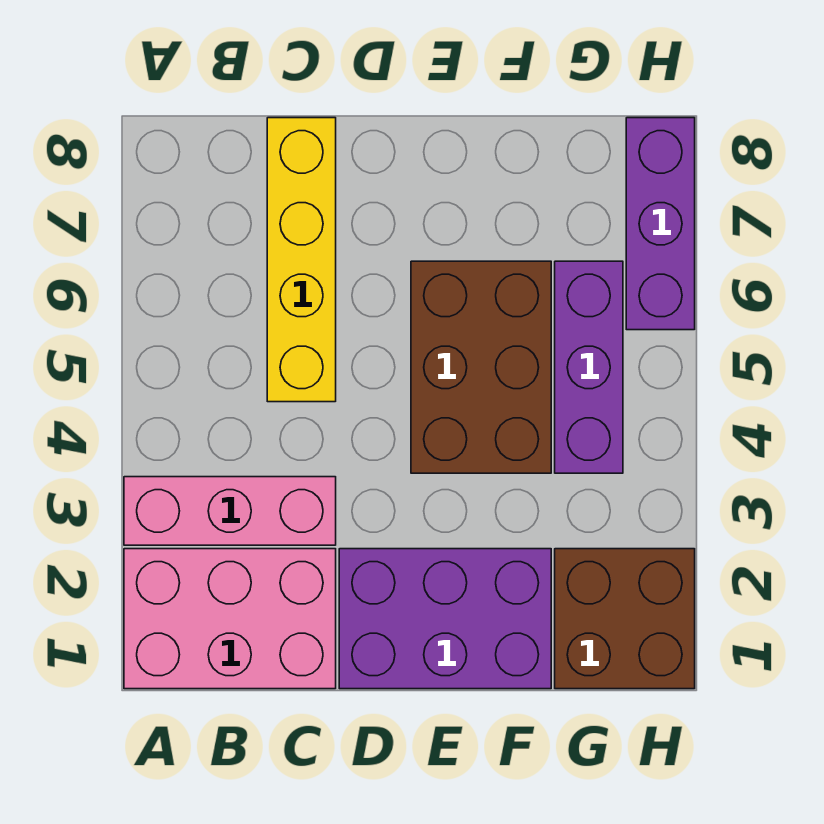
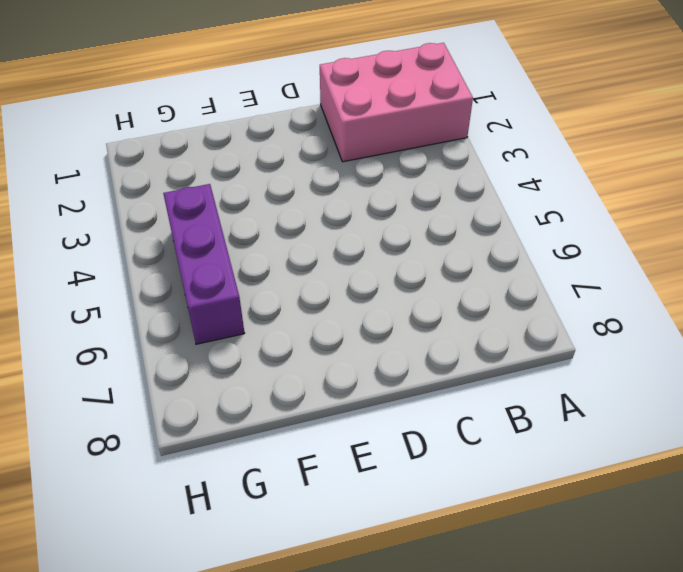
none -> pink 1x3 brick [124,477,336,545]
none -> yellow 1x4 brick [267,118,336,402]

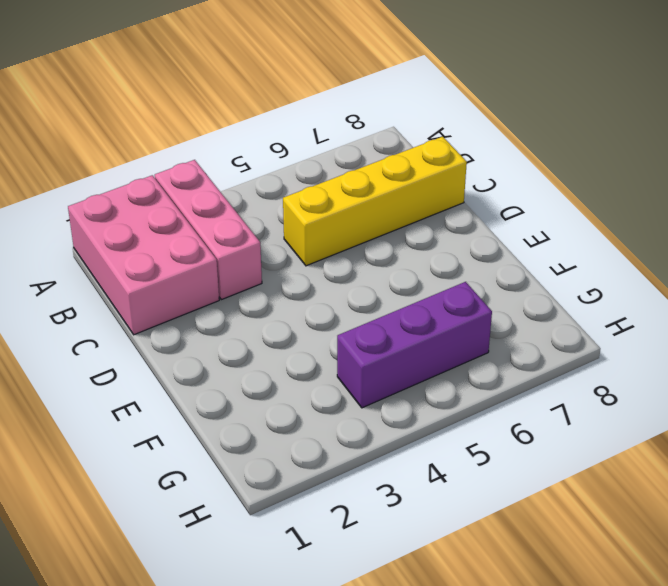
none -> purple 2x3 brick [339,549,551,689]
none -> brown 2x3 brick [411,261,551,473]

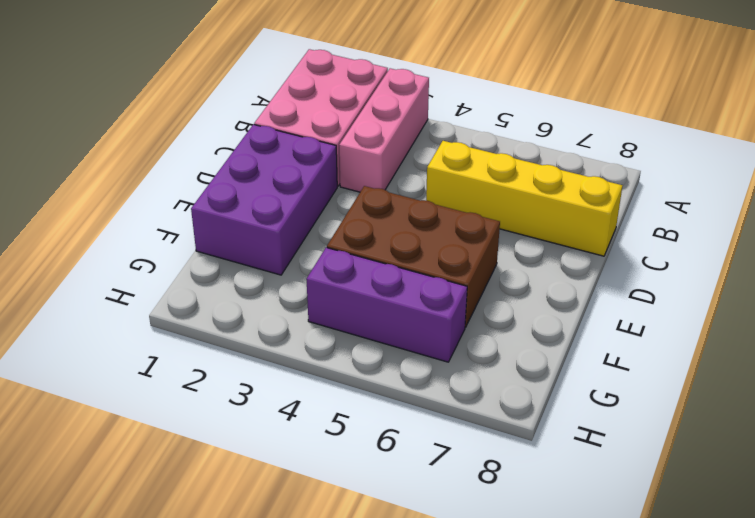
none -> brown 2x2 brick [555,549,695,689]
none -> purple 1x3 brick [626,118,695,330]

